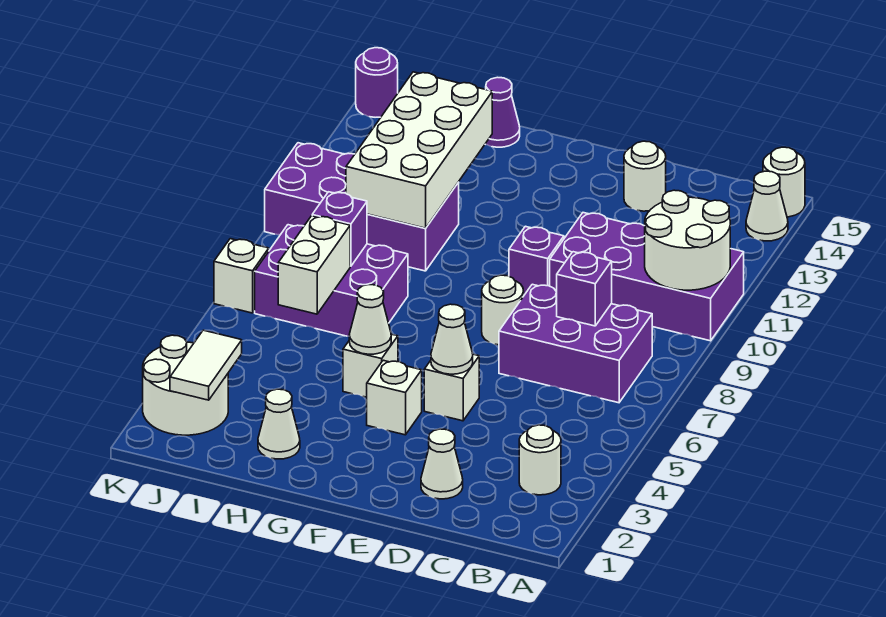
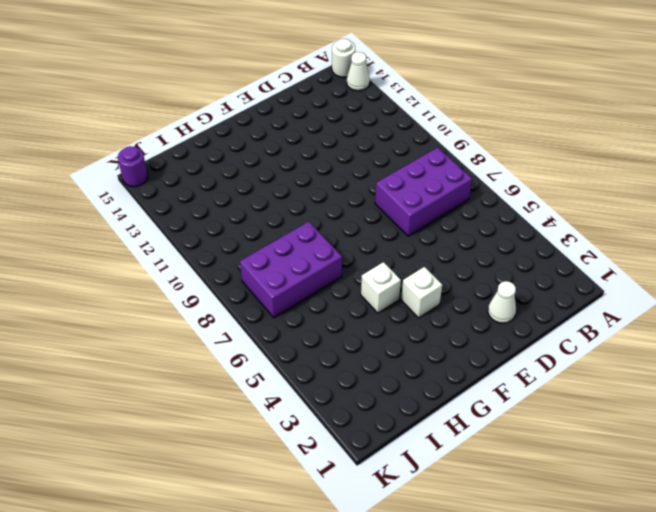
none -> purple 2x4 brick [550,213,744,341]
none -> white 1x1 round brick [519,425,561,495]
none -> white 1x1 round brick [624,141,666,211]

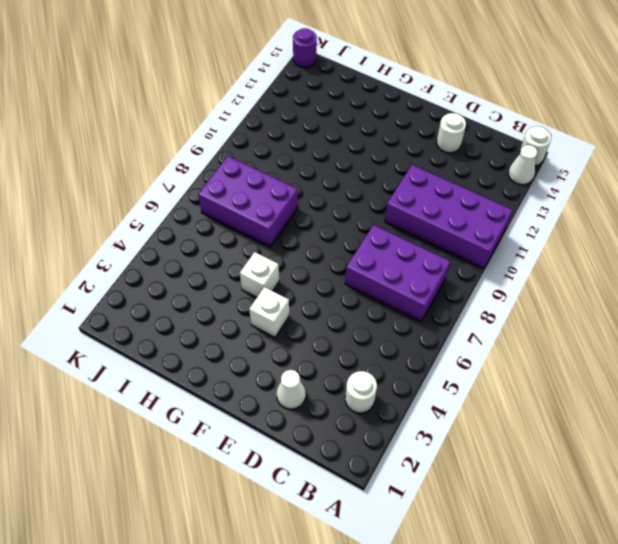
none -> white 1x1 brick [424,354,479,421]
none -> white 1x1 round brick [482,275,524,345]
none -> purple 1x1 brick [509,226,564,295]

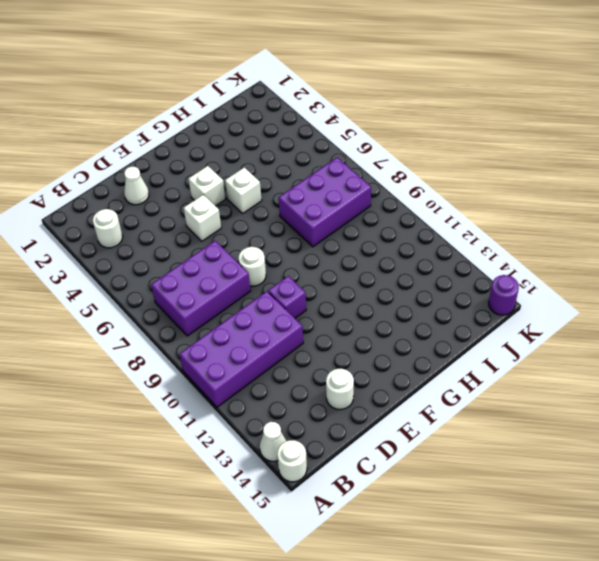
none -> white 1x1 cone [258,389,300,459]
none -> purple 2x4 brick [265,143,459,271]
none -> purple 1x1 cone [485,77,520,147]

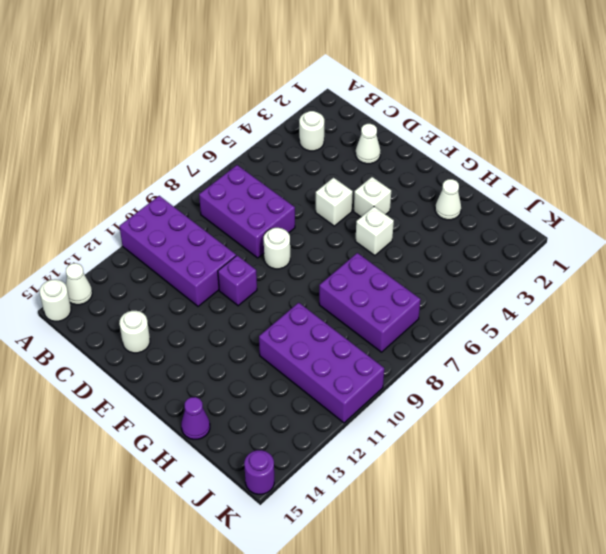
none -> white 2x2 round brick [143,335,228,435]
none -> white 1x1 brick [214,239,269,313]
none -> white 2x2 round brick [645,190,730,290]

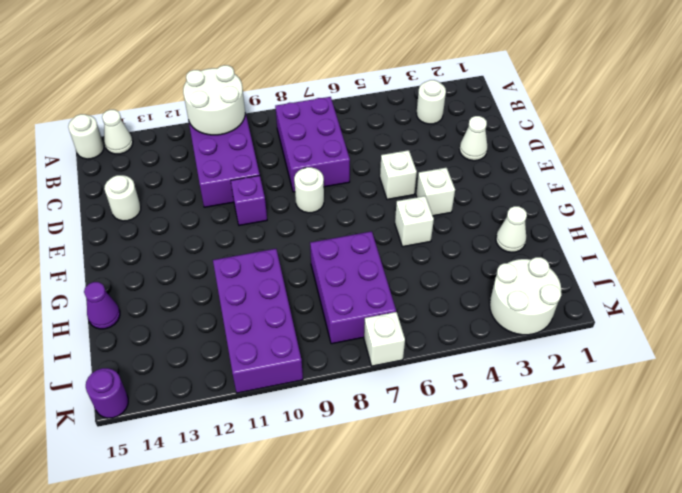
none -> purple 1x1 brick [557,252,612,326]
none -> white 1x1 cone [431,304,473,374]
none -> white 1x1 cone [349,285,391,354]

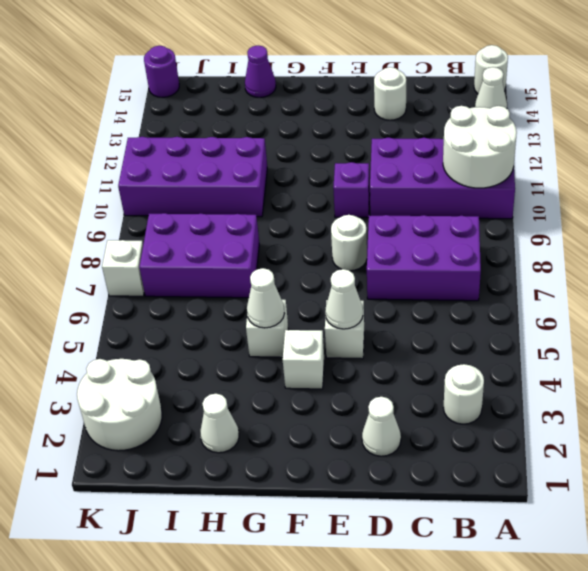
none -> purple 1x1 brick [557,252,612,326]
none -> white 2x4 brick [346,72,492,228]
none -> white 1x2 brick [278,216,350,314]

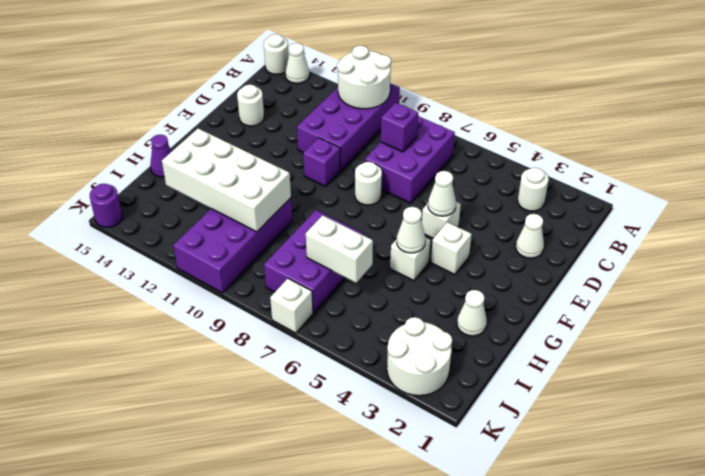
none -> purple 1x1 brick [312,192,367,266]
none -> white 1x2 tile [170,330,242,400]

